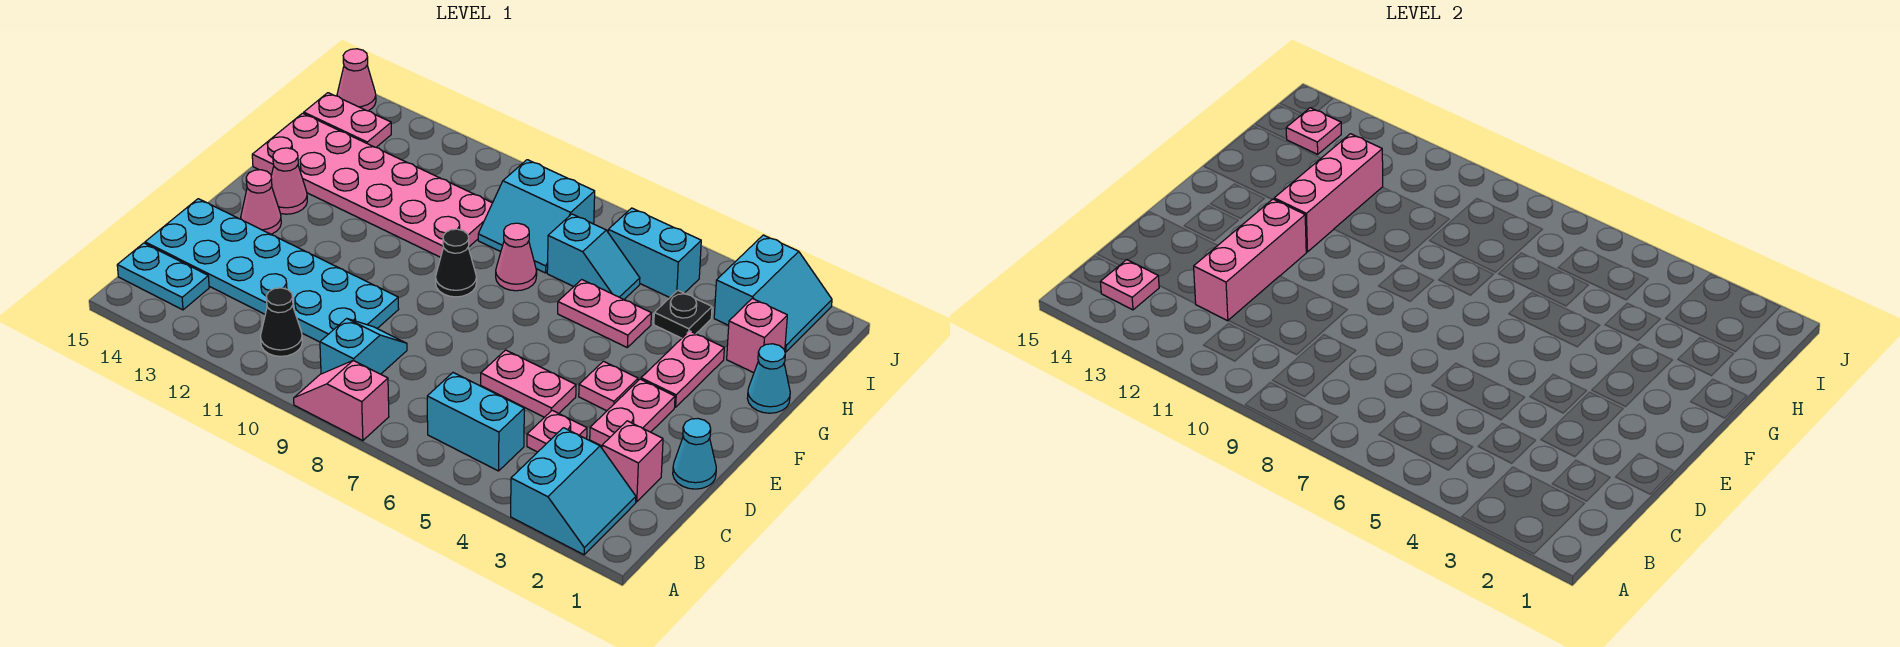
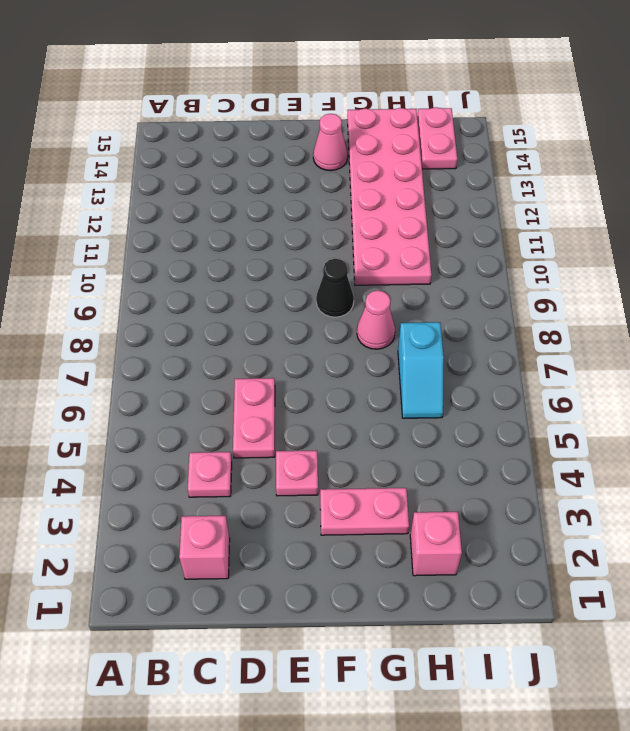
none -> cyan 2x2 slope [511,428,636,555]
none -> pink 1x2 slope [294,360,389,441]
none -> cyan 1x2 brick [427,373,524,471]
none -> cyan 1x2 slope [320,318,407,374]

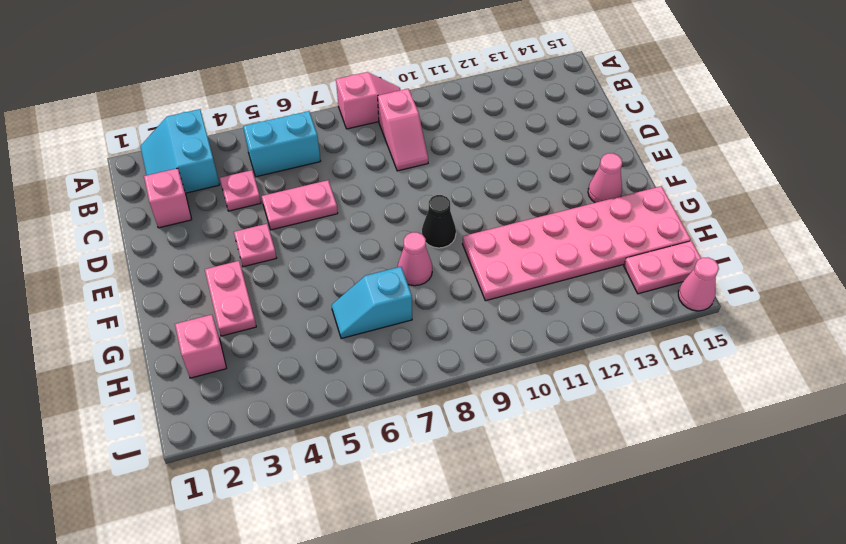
pink 1x2 slope [378,89,428,171] -> cyan 1x2 slope [320,318,407,374]
none -> black 1x1 cone [261,288,302,356]
none -> cyan 1x2 plate [117,243,209,310]
none -> cyan 2x6 plate [145,199,399,342]
none -> cyan 1x1 cone [673,418,716,489]

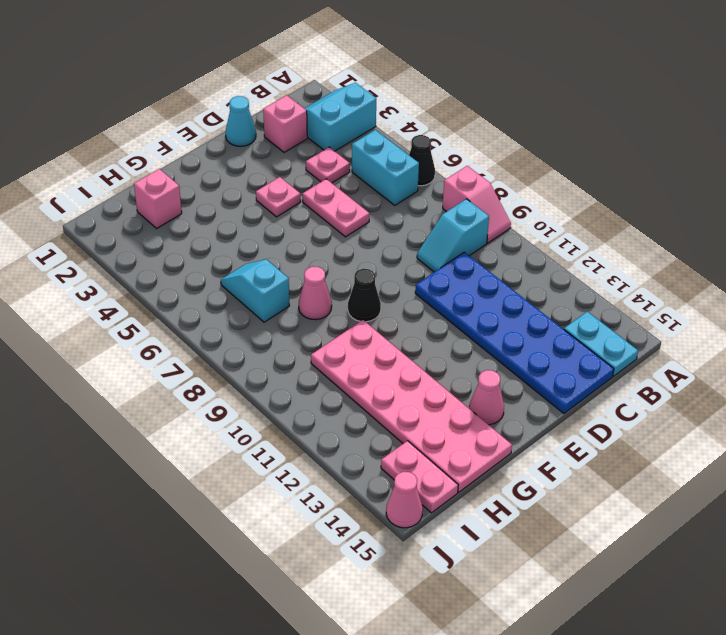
black 1x1 cone [409,135,435,186] -> black 1x1 cone moved to [261,288,302,356]
blue 2x6 plate [415,252,614,414] -> cyan 2x6 plate [145,199,399,342]
none -> pink 1x2 plate [590,379,675,446]
none -> pink 1x1 cone [241,170,281,234]
none -> pink 1x2 plate [641,331,724,407]
none -> cyan 1x1 cone [747,344,790,413]

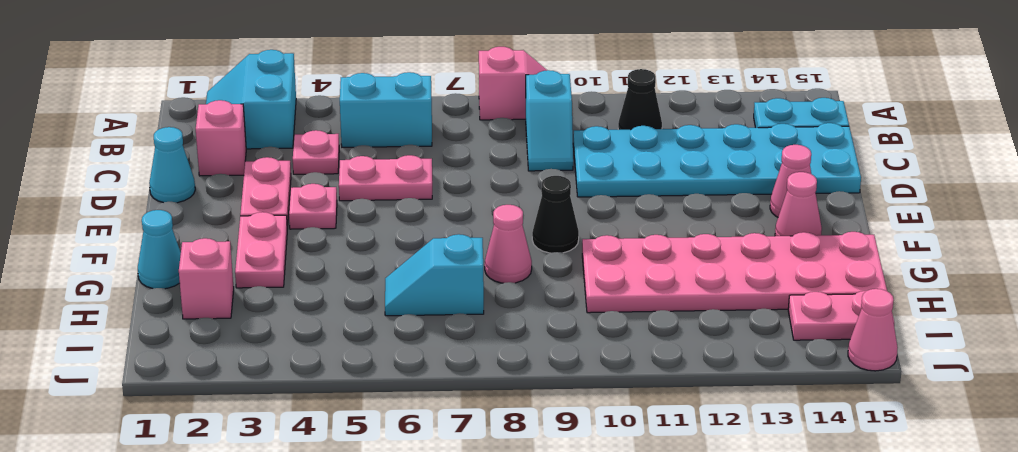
none -> pink 1x2 plate [558,280,651,347]
none -> black 1x1 plate [654,290,712,338]
none -> cyan 2x2 slope [478,160,595,273]
none -> cyan 2x2 slope [714,235,832,352]

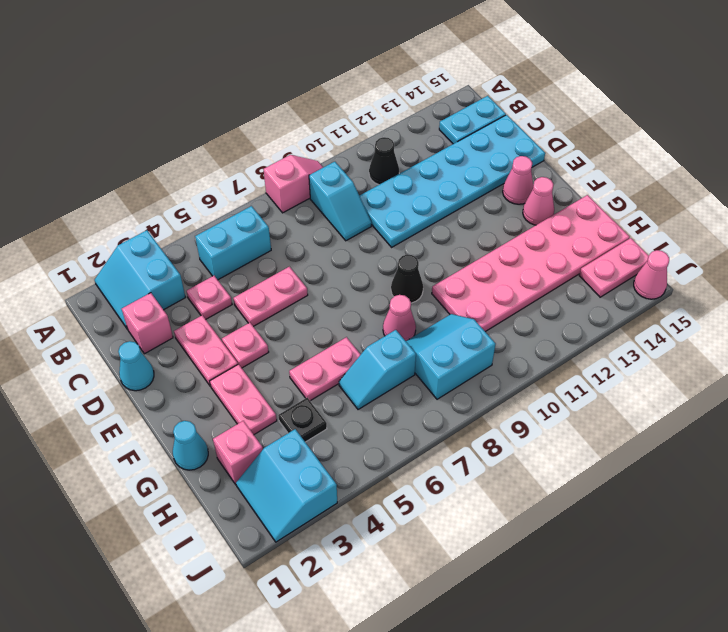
none -> cyan 1x2 brick [608,208,701,298]
none -> pink 1x1 plate [1100,260,1159,310]
none -> pink 1x3 brick [1194,199,1306,321]
none -> pink 1x3 brick [1274,134,1383,252]

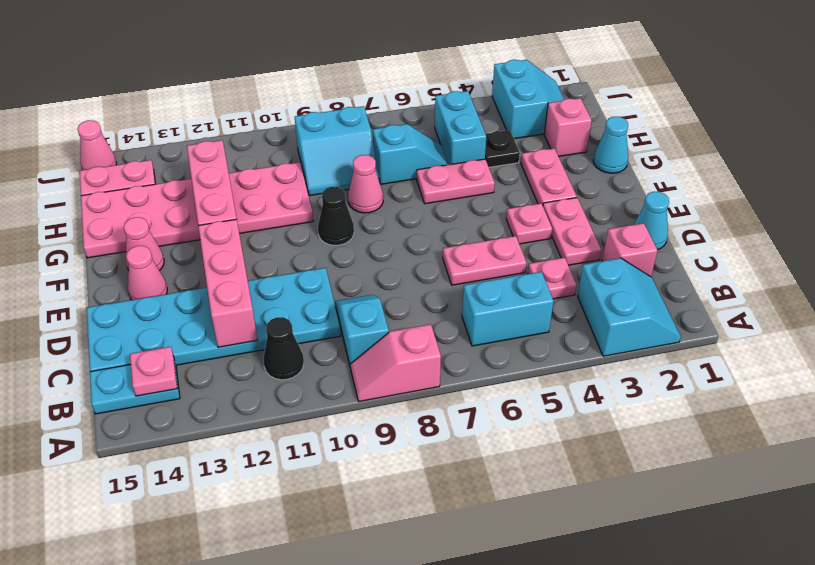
cyan 1x2 brick [435,91,486,165] -> cyan 1x2 brick turned to [608,208,701,298]
none -> pink 1x1 plate [1286,108,1341,154]

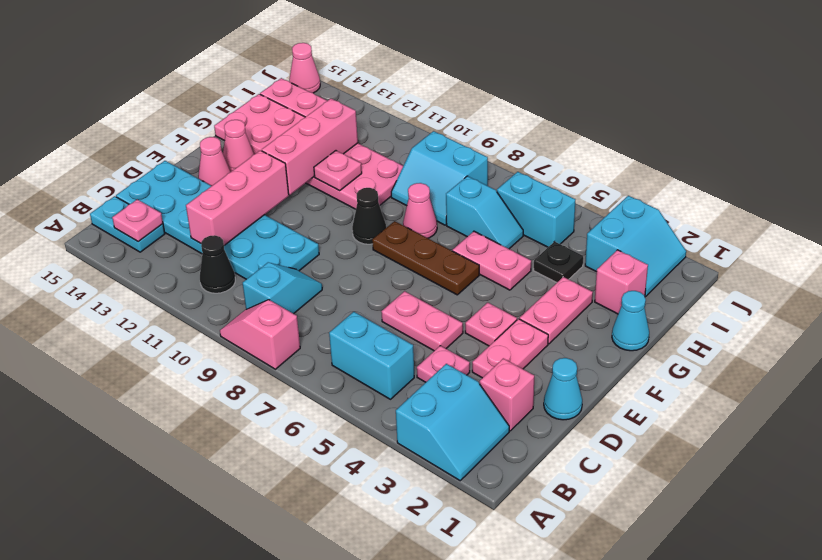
brown 1x3 plate [372,221,479,295] -> none
pink 1x1 plate [314,151,362,191] -> pink 1x1 plate moved to [1286,108,1341,154]

